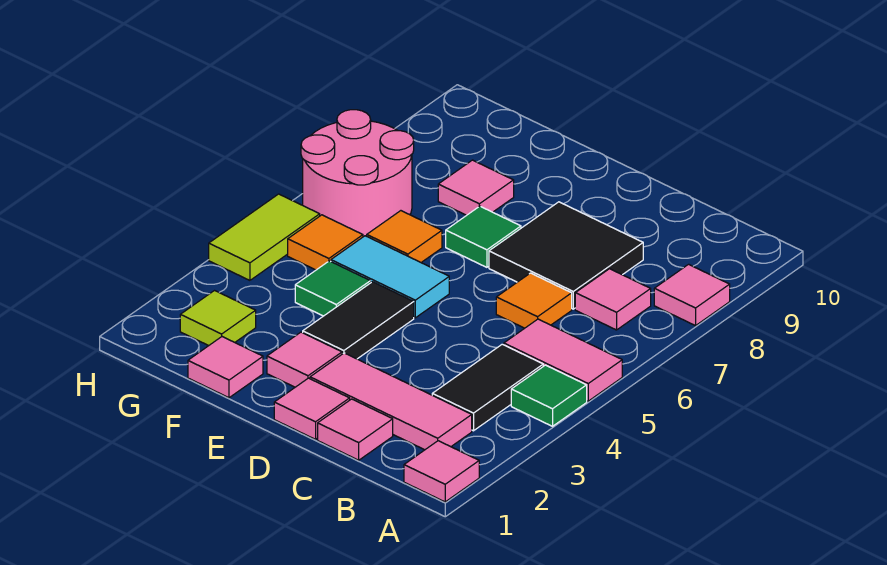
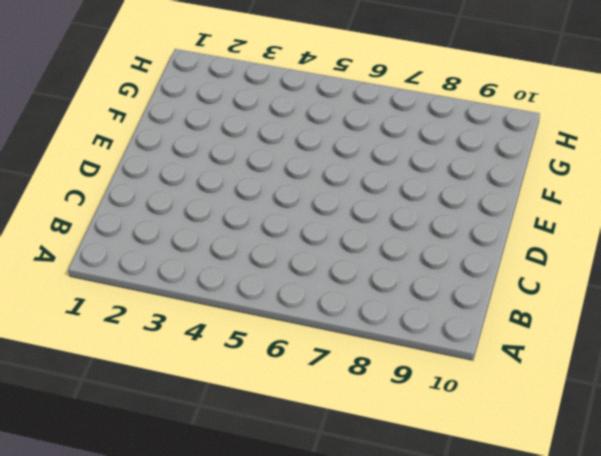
none -> pink 1x1 tile [404,441,479,502]
none -> green 1x1 tile [511,365,587,426]
none -> pink 1x2 tile [504,319,622,401]

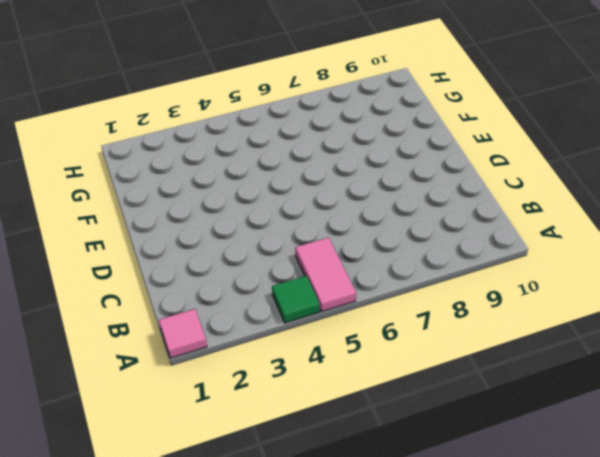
none -> pink 1x1 tile [654,264,730,326]
none -> pink 1x3 tile [310,353,472,450]
none -> black 1x2 tile [432,344,543,431]

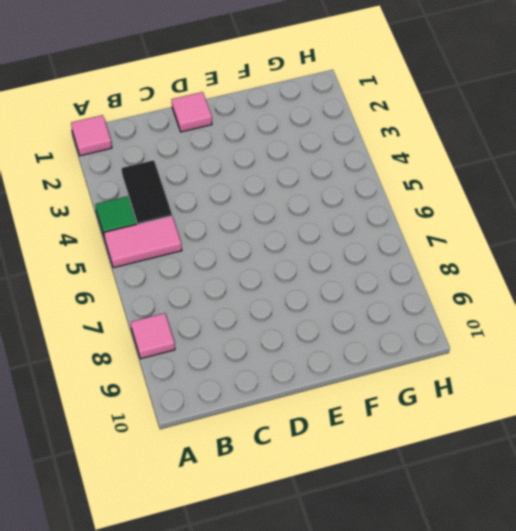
none -> pink 1x3 tile [310,353,472,450]
none -> pink 1x1 tile [575,269,651,330]
none -> pink 1x1 tile [318,399,393,460]

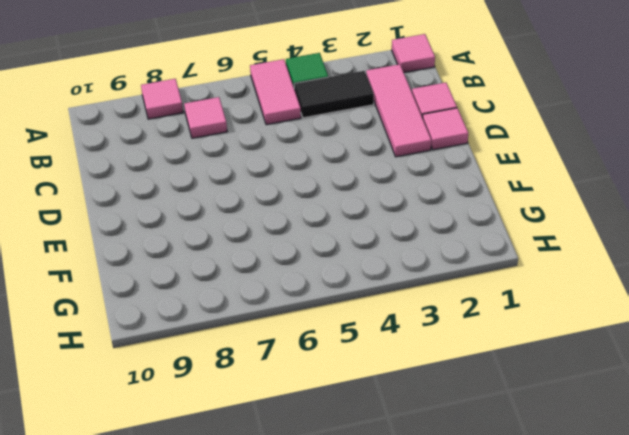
none -> orange 1x1 tile [496,273,572,328]
none -> black 2x2 tile [489,202,643,309]
none -> pink 1x1 tile [267,332,342,387]

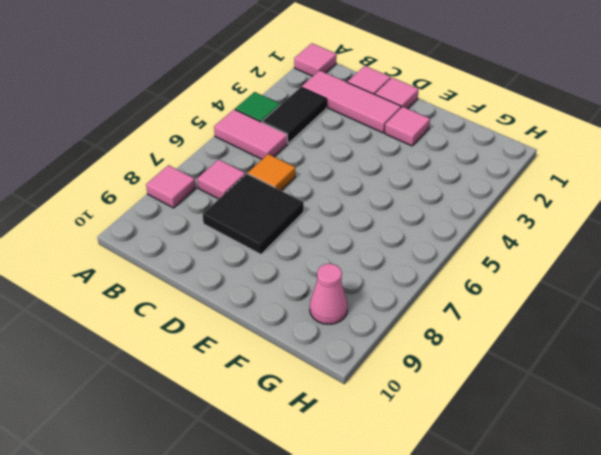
pink 1x1 cone [310,264,348,324] -> none
none -> black 1x2 tile [303,282,414,359]
none -> cyan 1x2 tile [331,236,449,318]
none -> green 1x1 tile [446,206,521,267]

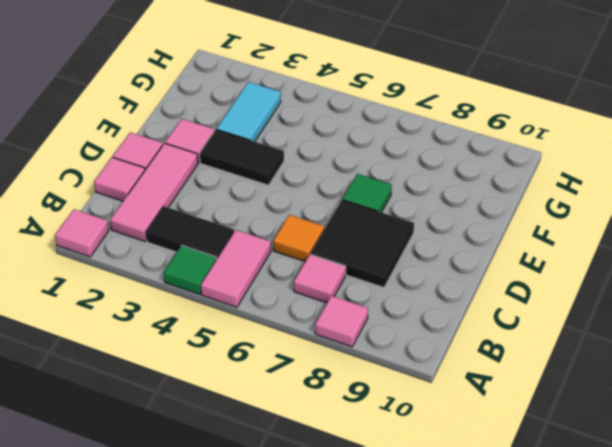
cyan 1x2 tile [217,82,281,142] -> cyan 1x2 tile moved to [331,236,449,318]
none -> pink 1x1 tile [188,337,263,398]
none -> green 1x1 tile [295,261,370,316]
none -> orange 1x1 tile [367,211,442,262]

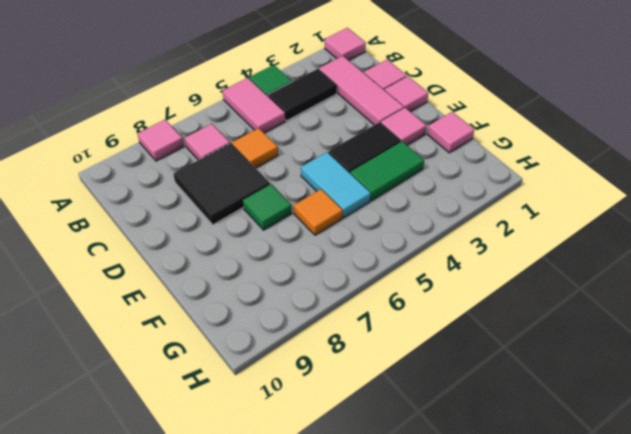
green 1x2 tile [350,141,424,201] -> green 1x1 tile [295,261,370,316]
none -> pink 1x1 tile [438,160,514,215]
none -> lime 1x1 tile [180,291,256,346]
none -> orange 1x1 tile [288,215,363,270]

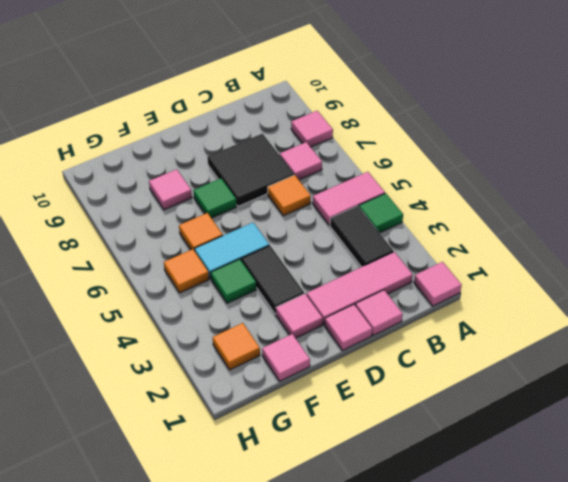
orange 1x1 tile [213,323,260,370] -> lime 1x1 tile [180,291,256,346]
none -> pink 2x2 round brick [301,110,414,237]
none -> lime 1x2 tile [209,194,320,280]

